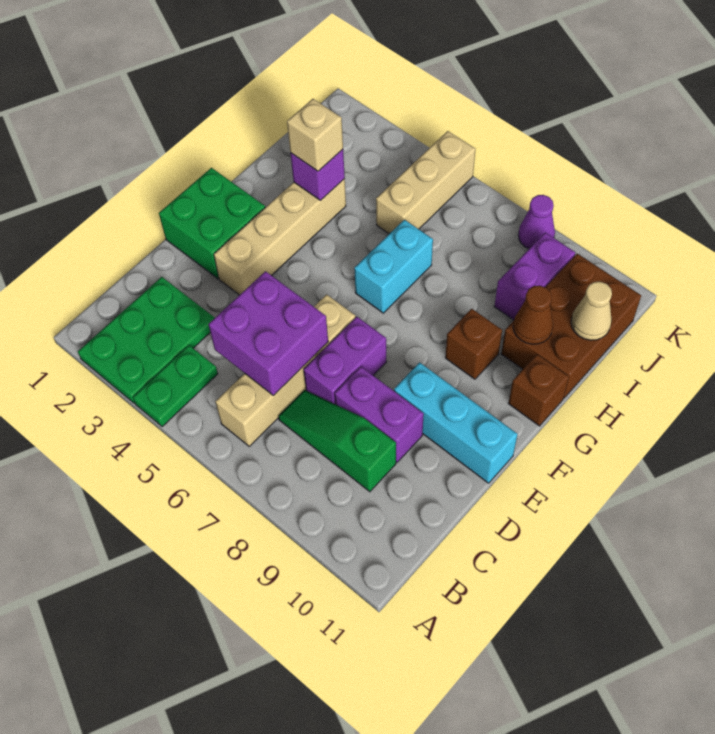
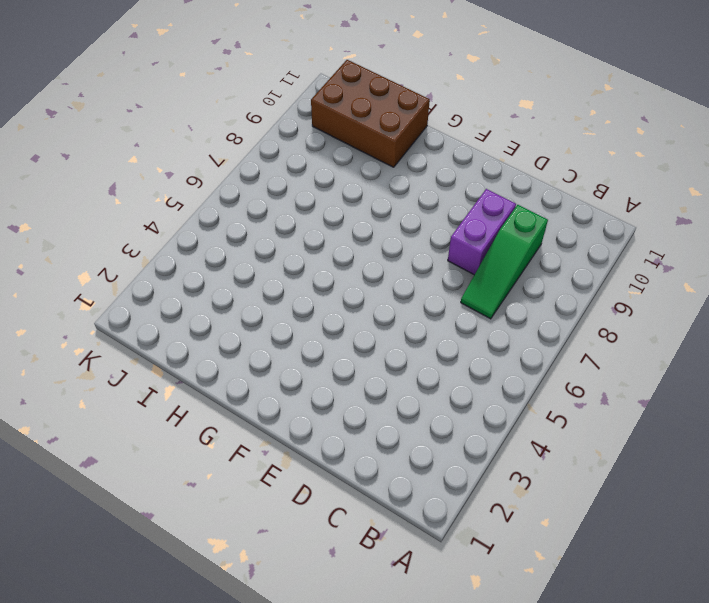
none -> green 2x3 plate [78,277,215,403]
none -> green 1x2 plate [133,345,218,427]
none -> tan 1x4 brick [215,294,356,446]

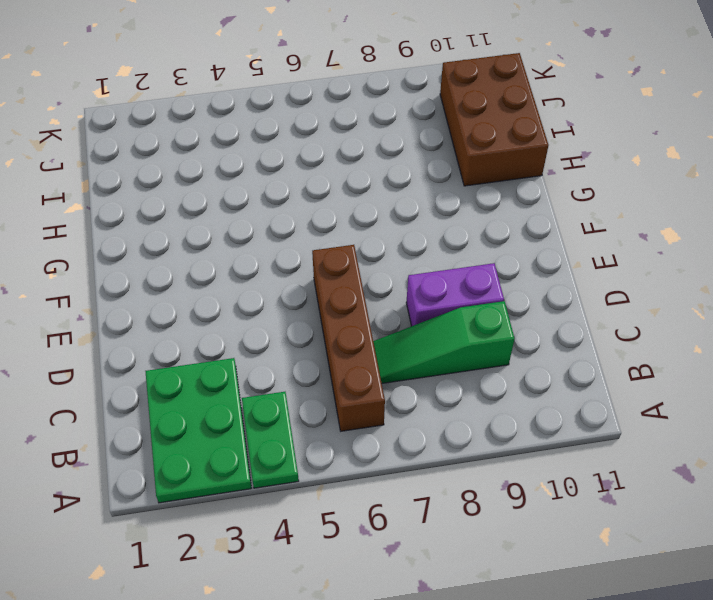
brown 1x4 brick [312,245,385,431] -> tan 1x4 brick [215,294,356,446]
none -> purple 1x2 brick [303,317,386,404]
none -> green 2x2 brick [159,168,265,279]
none -> tan 1x4 brick [214,179,346,295]

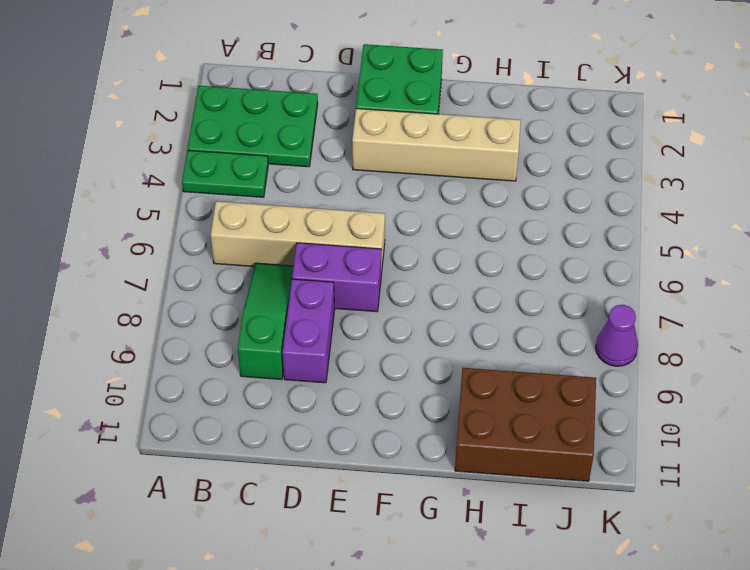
none -> cyan 1x3 brick [394,362,518,483]
none -> cyan 1x2 brick [354,220,433,313]
none -> brown 1x1 brick [445,309,502,379]

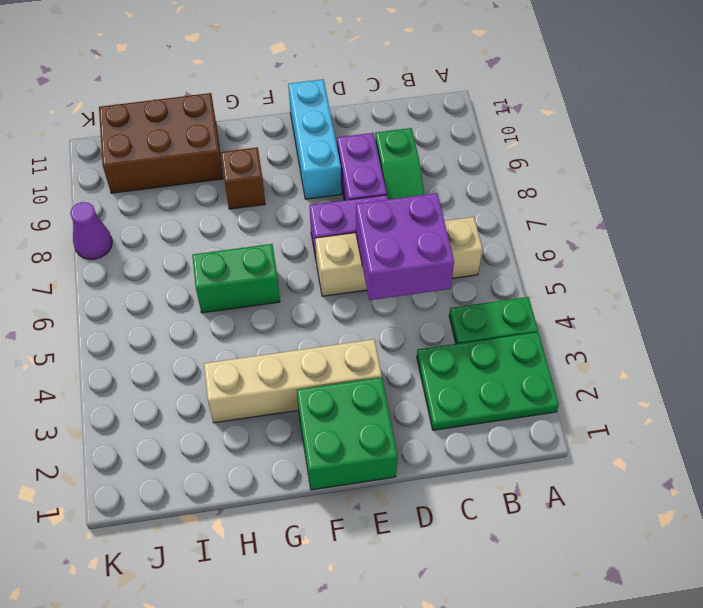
green 1x2 brick [192,244,280,313] -> cyan 1x2 brick [354,220,433,313]
none -> brown 1x1 brick [509,354,569,426]
none -> tan 1x3 brick [376,131,475,234]
none -> purple 1x2 brick [494,233,575,320]

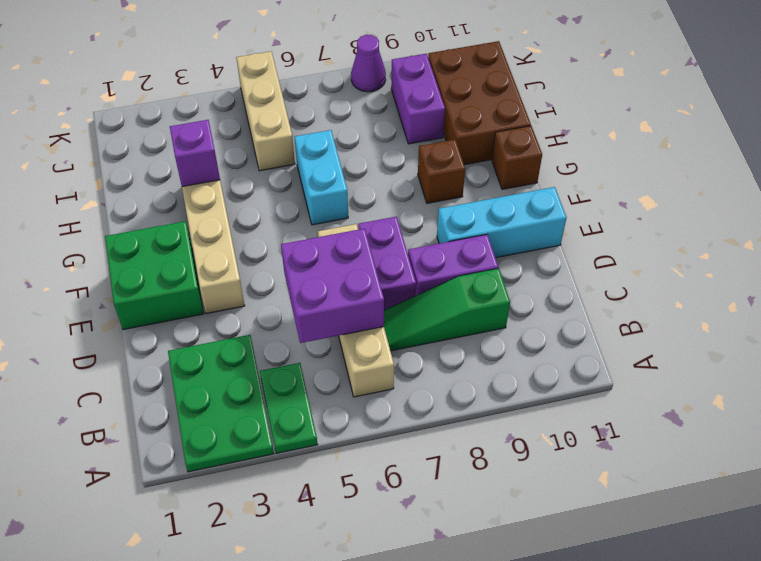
none -> brown 1x1 cone [513,286,553,344]
none -> tan 1x1 cone [571,282,612,340]
none -> tan 1x1 brick [287,99,343,171]

